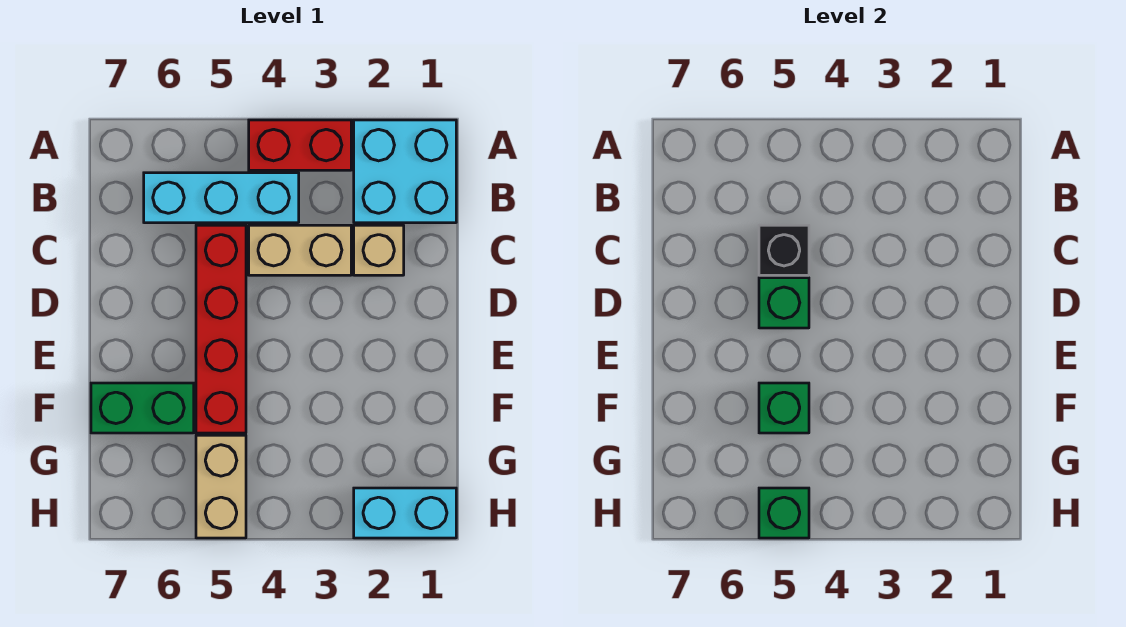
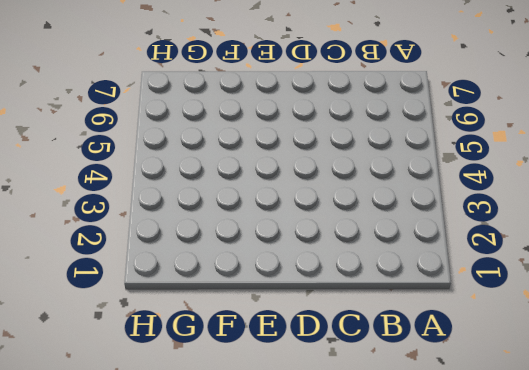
none -> cyan 2x2 brick [354,120,456,223]
none -> red 1x2 brick [249,120,351,170]
none -> cyan 1x3 brick [144,173,299,223]

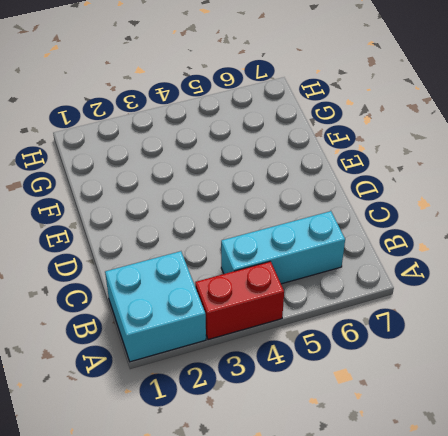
none -> tan 1x1 brick [354,225,404,275]
none -> tan 1x2 brick [249,225,351,275]
none -> red 1x4 brick [196,225,246,433]

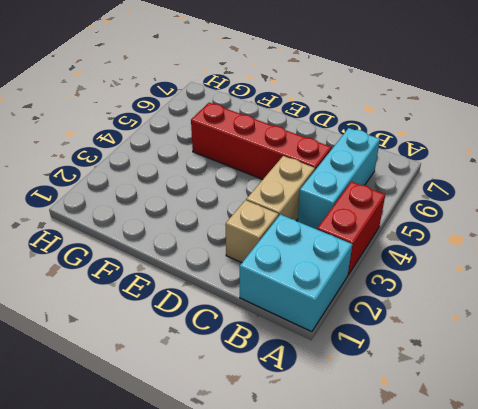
none -> green 1x2 brick [91,383,194,433]
none -> tan 1x2 brick [196,435,246,538]
none -> cyan 1x2 brick [354,488,456,538]

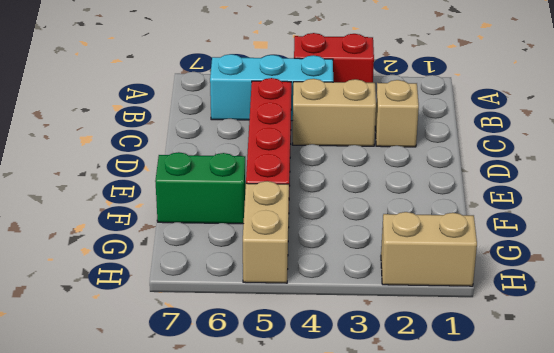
tan 1x2 brick [381,212,477,286] -> cyan 1x2 brick [354,488,456,538]
none -> cyan 2x2 brick [354,120,456,223]
none -> black 1x1 brick [759,225,809,275]
none -> green 1x1 brick [759,278,809,328]

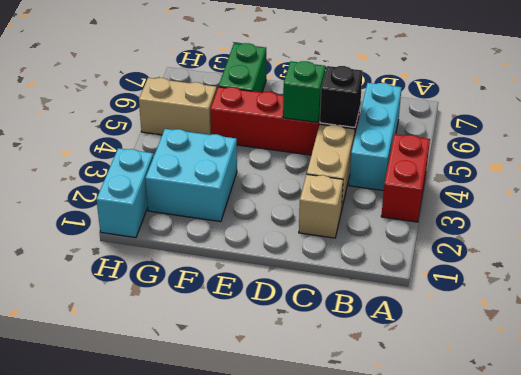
cyan 2x2 brick [145,129,237,222] -> cyan 2x2 brick moved to [354,120,456,223]
none -> green 1x1 brick [759,383,809,433]
none -> green 1x1 brick [759,488,809,538]

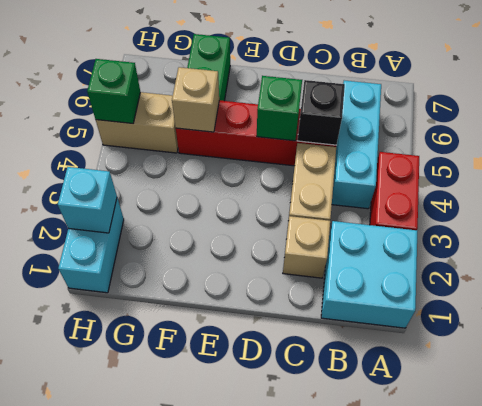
tan 1x1 brick [172,67,219,132] -> green 1x1 brick [759,383,809,433]
cyan 1x1 brick [58,167,117,233] -> none

